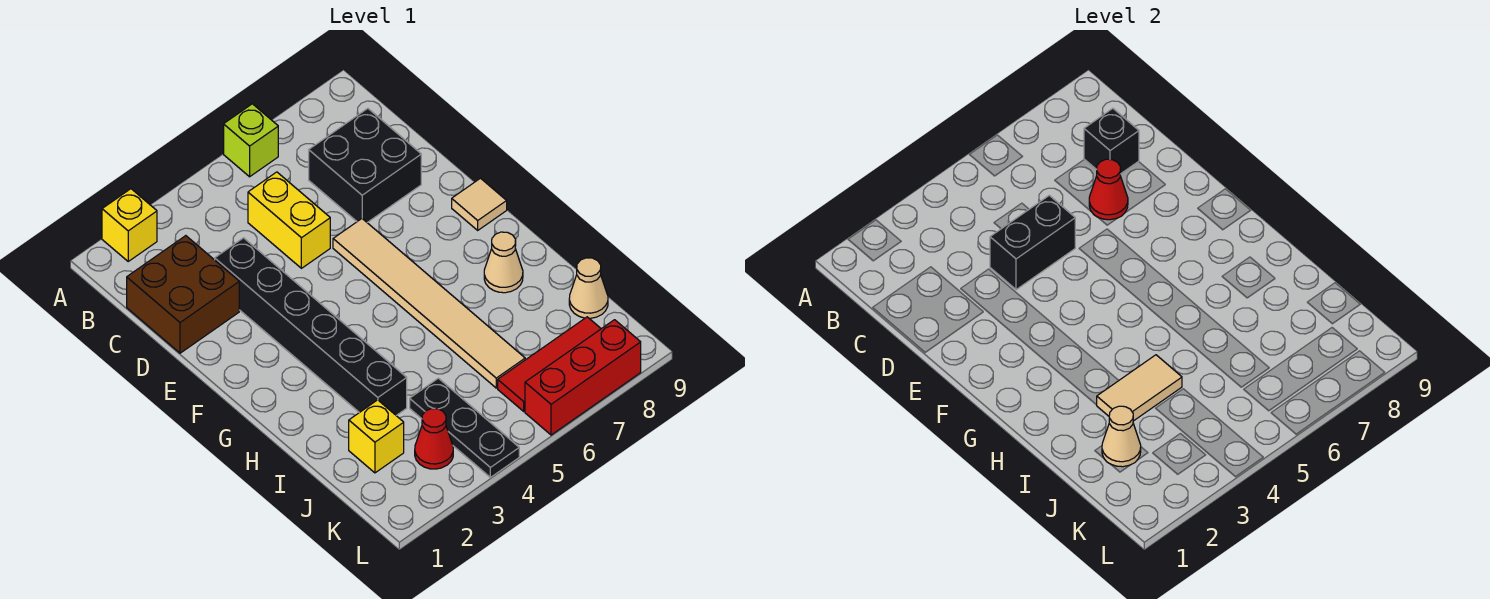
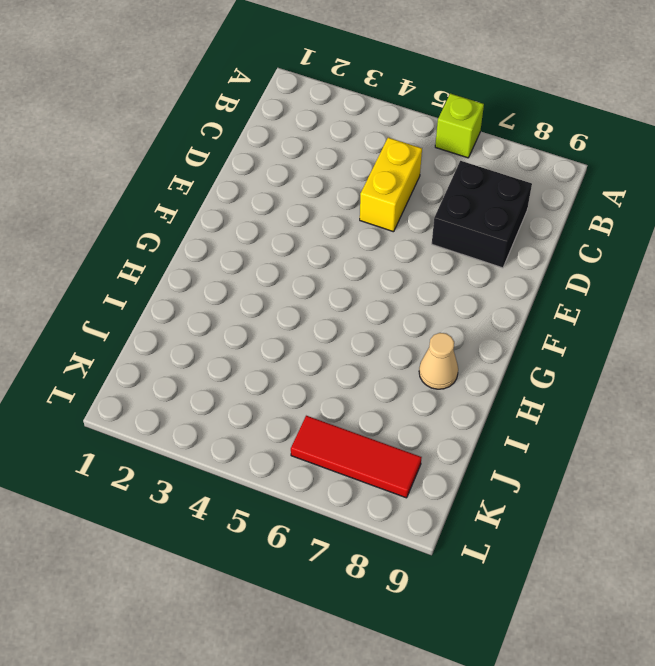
none -> yellow 1x1 brick [102,189,157,261]
none -> brown 2x2 brick [127,236,239,353]
none -> black 1x6 brick [215,238,407,415]

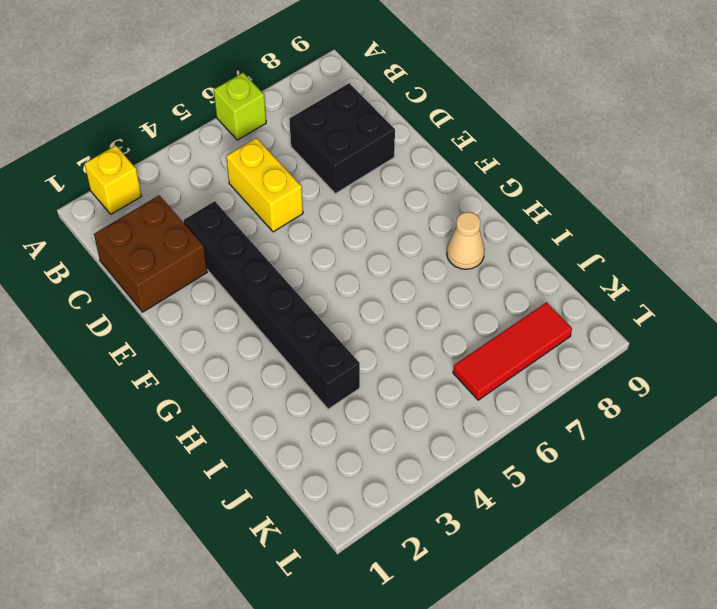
none -> tan 1x6 tile [333,219,525,388]
none -> tan 1x1 tile [452,178,507,230]
none -> yellow 1x1 brick [349,400,404,473]

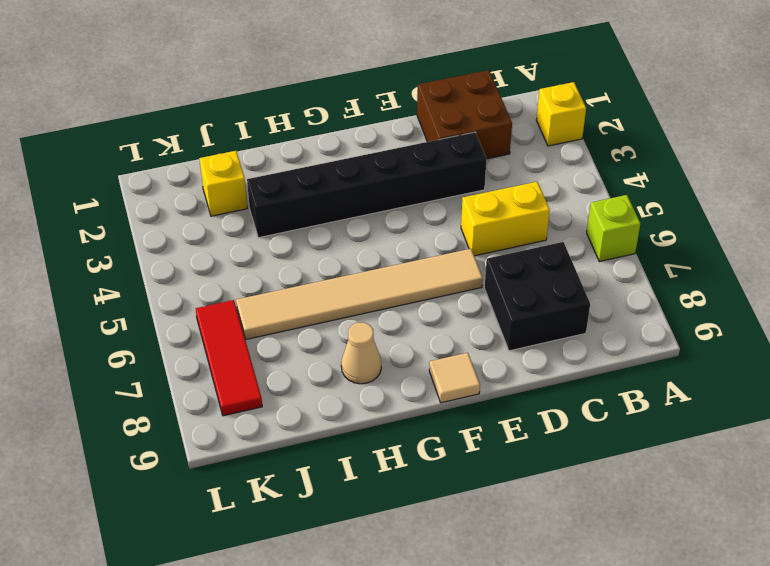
none -> black 1x3 plate [410,378,519,477]
none -> tan 1x1 cone [569,258,608,318]
none -> red 1x1 cone [415,409,453,469]

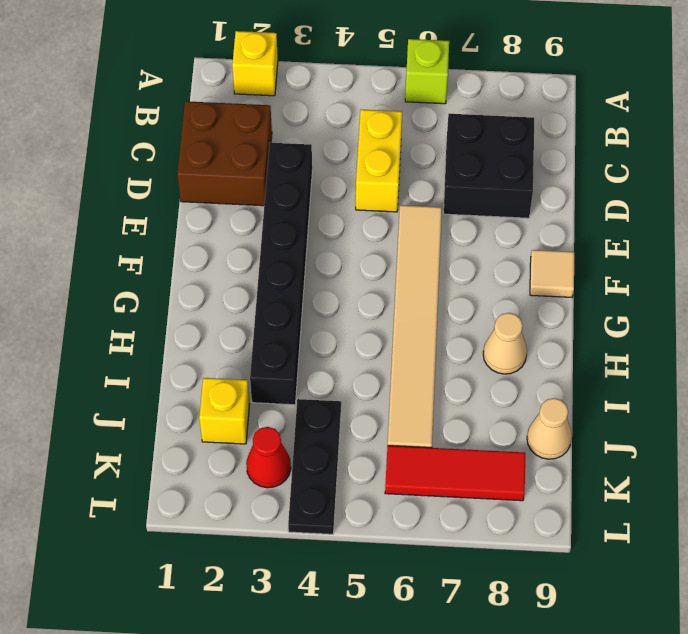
none -> red 1x3 brick [525,320,641,435]
none -> black 1x1 brick [1084,108,1139,173]
none -> black 1x2 brick [990,195,1075,290]

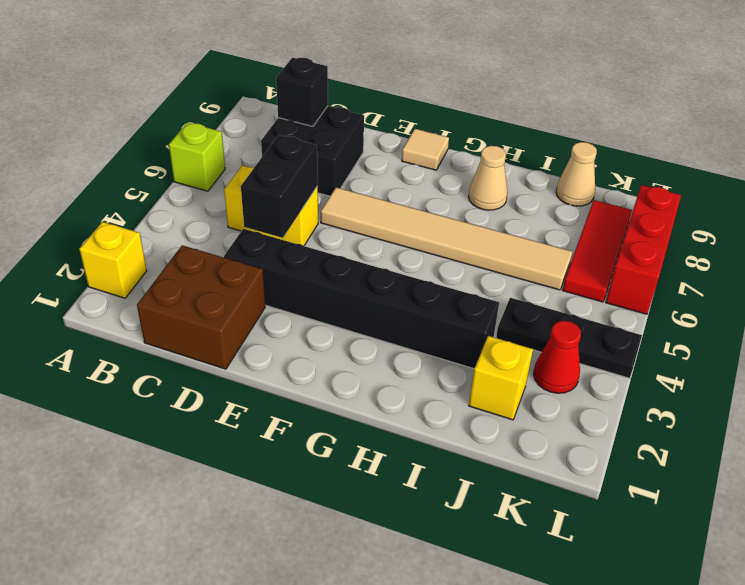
none -> red 1x1 cone [1089,159,1128,220]
none -> tan 1x2 tile [1097,355,1182,421]
none -> tan 1x1 cone [1102,406,1141,467]

